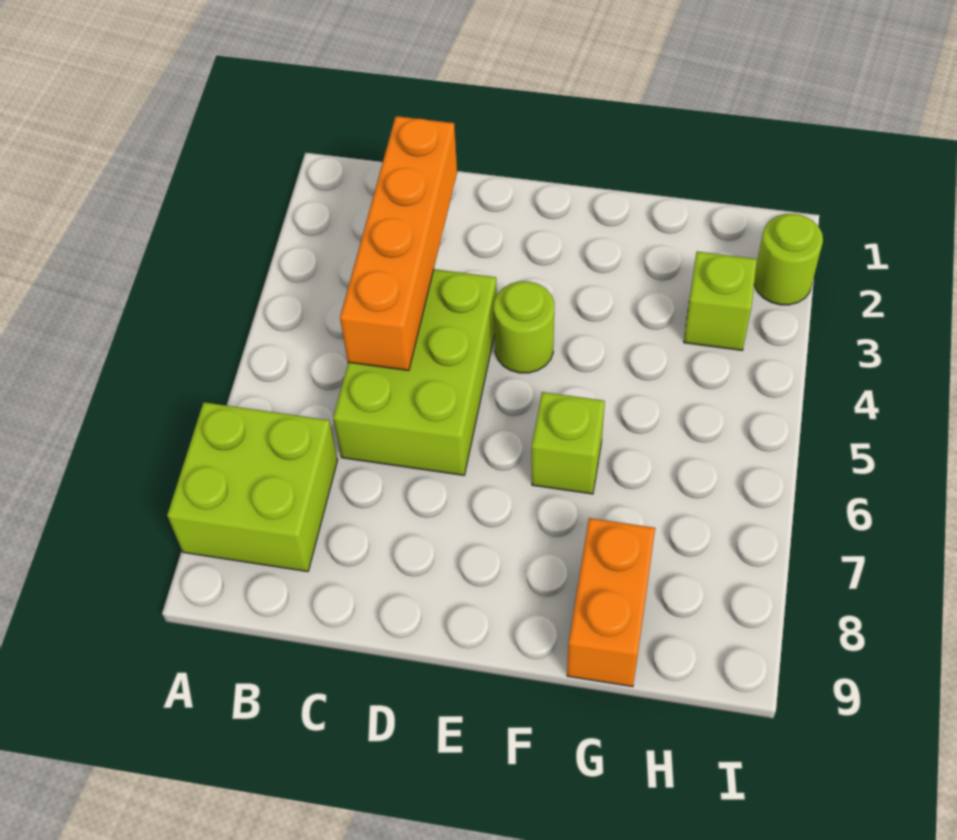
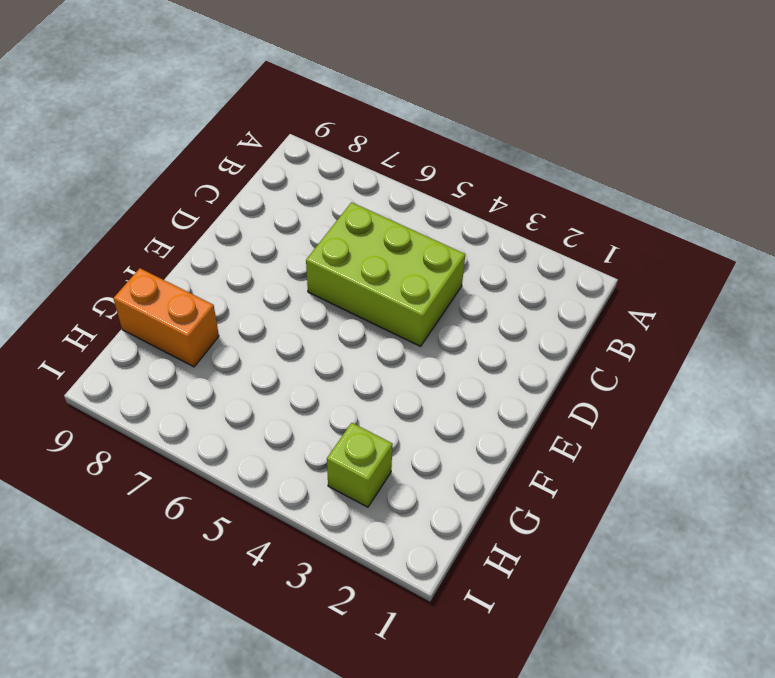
none -> lime 2x2 brick [167,402,338,572]
none -> lime 1x1 round brick [494,281,554,373]

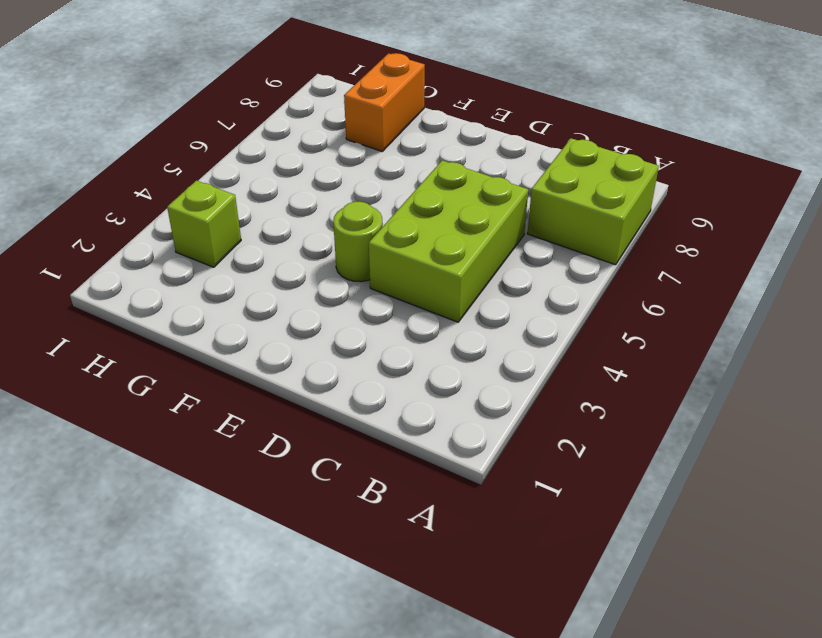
none -> lime 1x1 brick [532,392,605,494]
none -> lime 1x1 round brick [754,214,823,305]

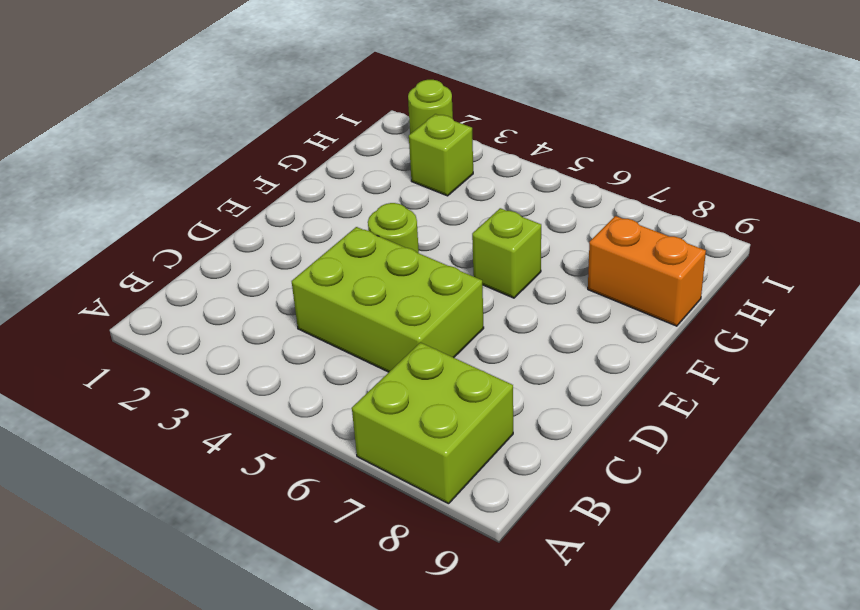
none -> orange 1x4 brick [340,116,457,371]

